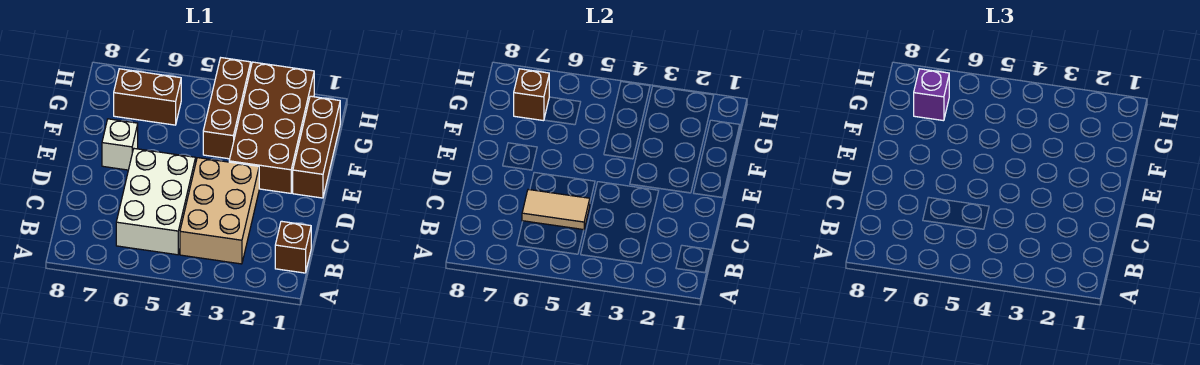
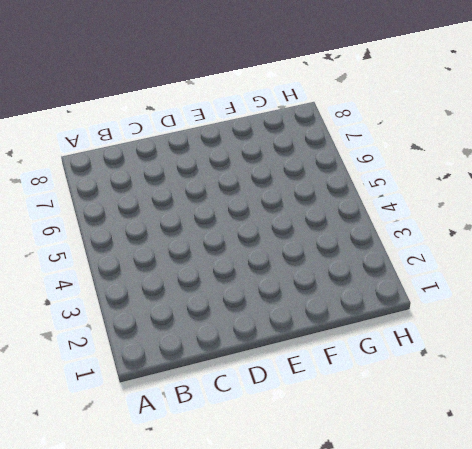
none -> brown 1x1 brick [275,221,311,273]
none -> tan 2x3 brick [180,158,259,264]

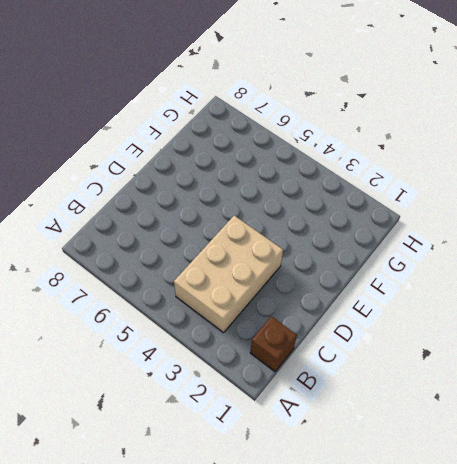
none -> white 2x3 brick [116,149,196,255]
none -> brown 1x3 brick [293,96,340,198]

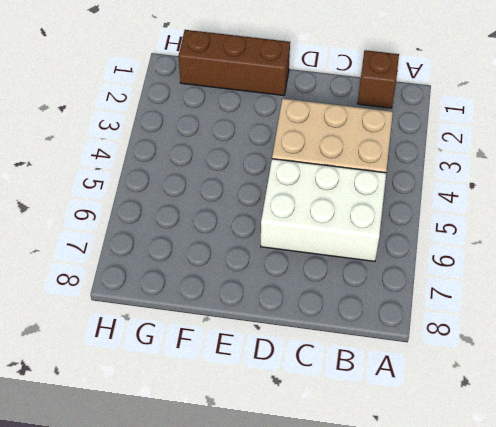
none -> brown 2x4 brick [229,62,314,193]
none -> white 1x1 brick [102,119,138,170]

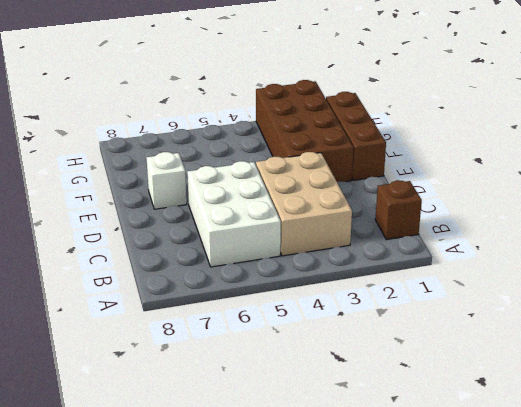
none -> brown 1x3 brick [203,58,251,159]
none -> brown 1x2 brick [114,69,181,125]

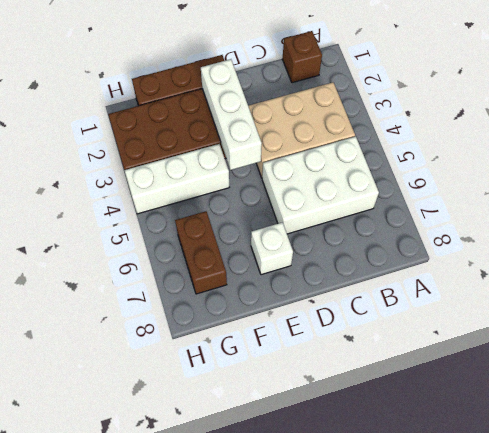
white 1x3 brick [201,59,262,170] -> none
white 1x3 brick [124,144,229,214] -> brown 1x3 brick [203,58,251,159]
none -> tan 1x2 tile [522,189,590,230]
none -> brown 1x1 brick [514,69,549,121]

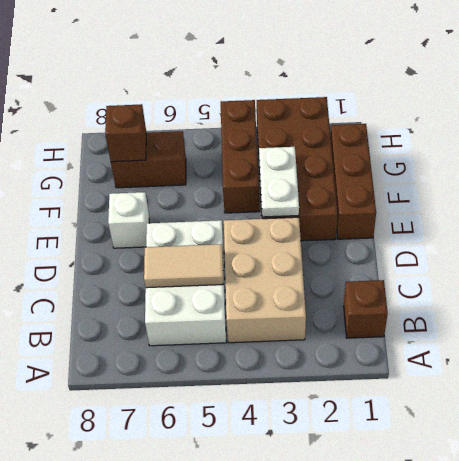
white 1x2 plate [259,147,299,217] -> none
none -> purple 1x1 brick [914,69,949,121]

